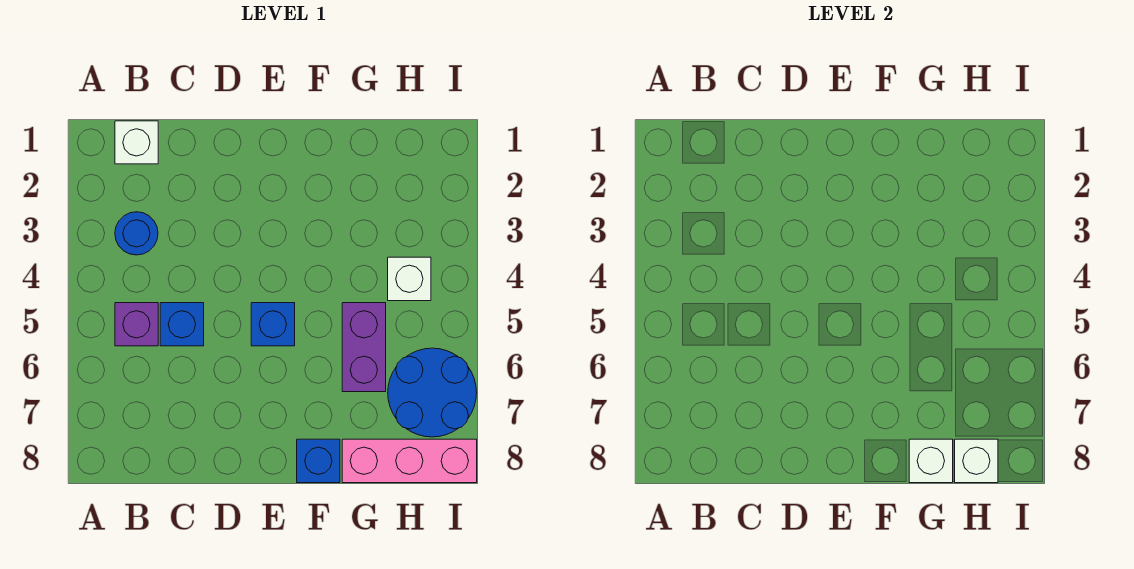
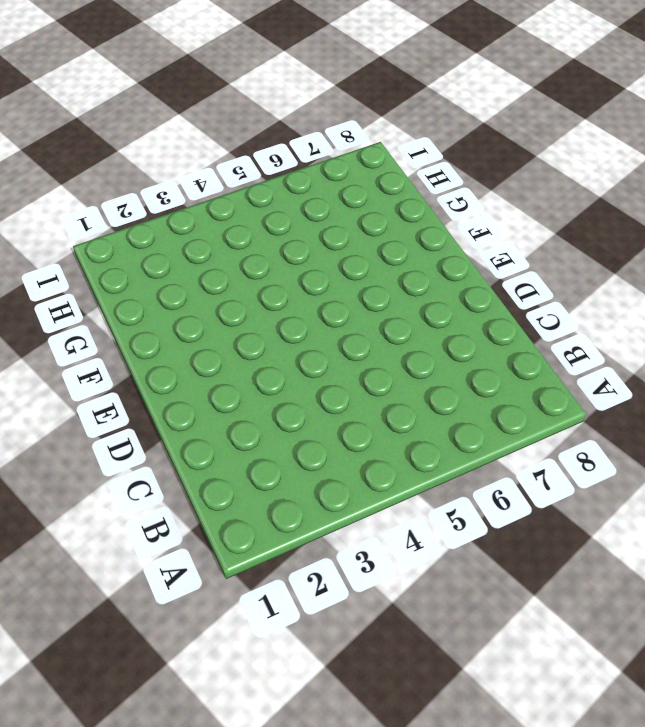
none -> white 1x1 brick [115,121,158,164]
none -> blue 1x1 round brick [115,212,158,255]
none -> purple 1x1 brick [115,303,158,346]

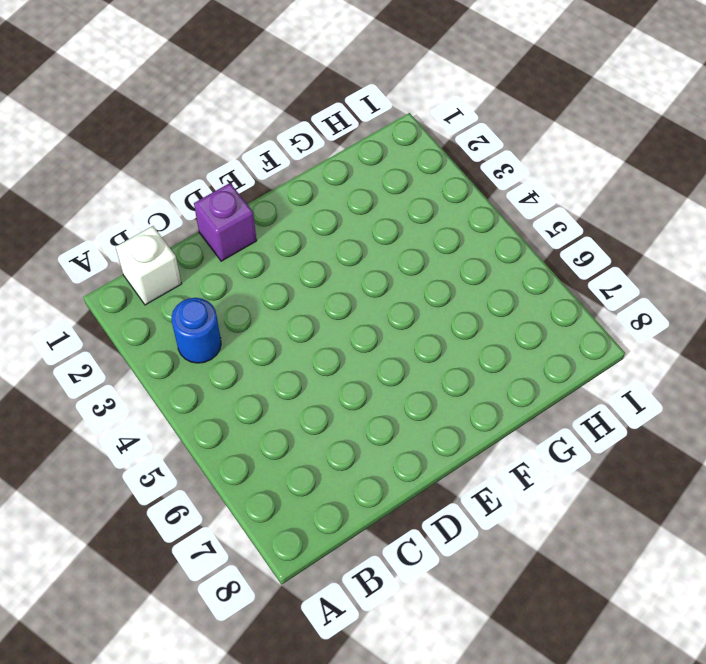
purple 1x1 brick [194,183,257,261] -> purple 1x1 brick moved to [115,303,158,346]
none -> blue 1x1 brick [160,303,204,346]
none -> blue 1x1 brick [251,303,295,346]
none -> blue 1x1 brick [297,439,340,483]

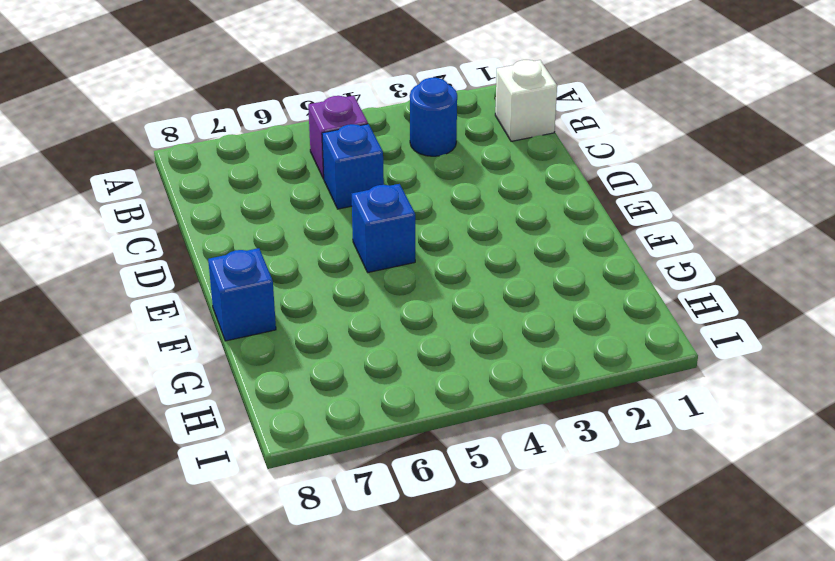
none -> purple 1x2 brick [342,303,386,392]
none -> pink 1x3 brick [342,439,477,483]
none -> white 1x1 brick [388,257,431,301]

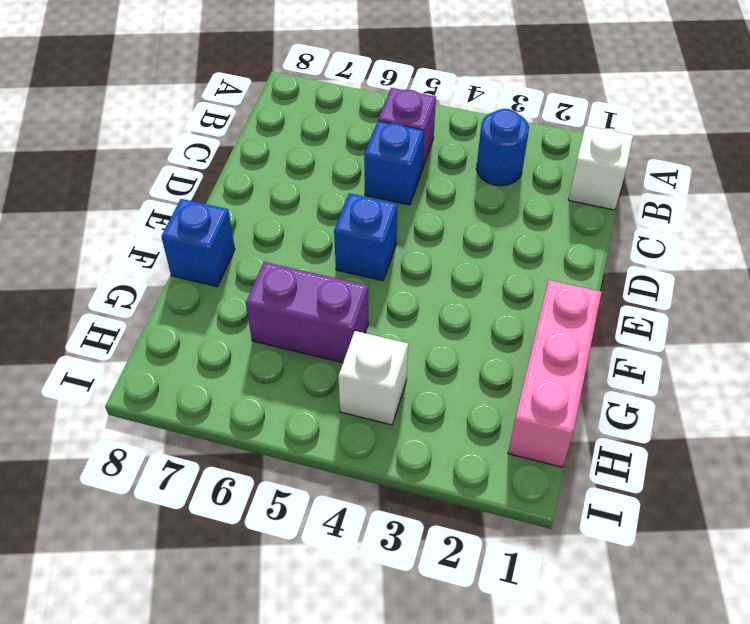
pink 1x3 brick [508,280,602,467] -> pink 1x3 brick moved to [342,439,477,483]
none -> blue 2x2 round brick [388,348,477,437]
none -> white 1x1 brick [909,439,953,483]
none -> white 1x1 brick [955,439,998,483]

